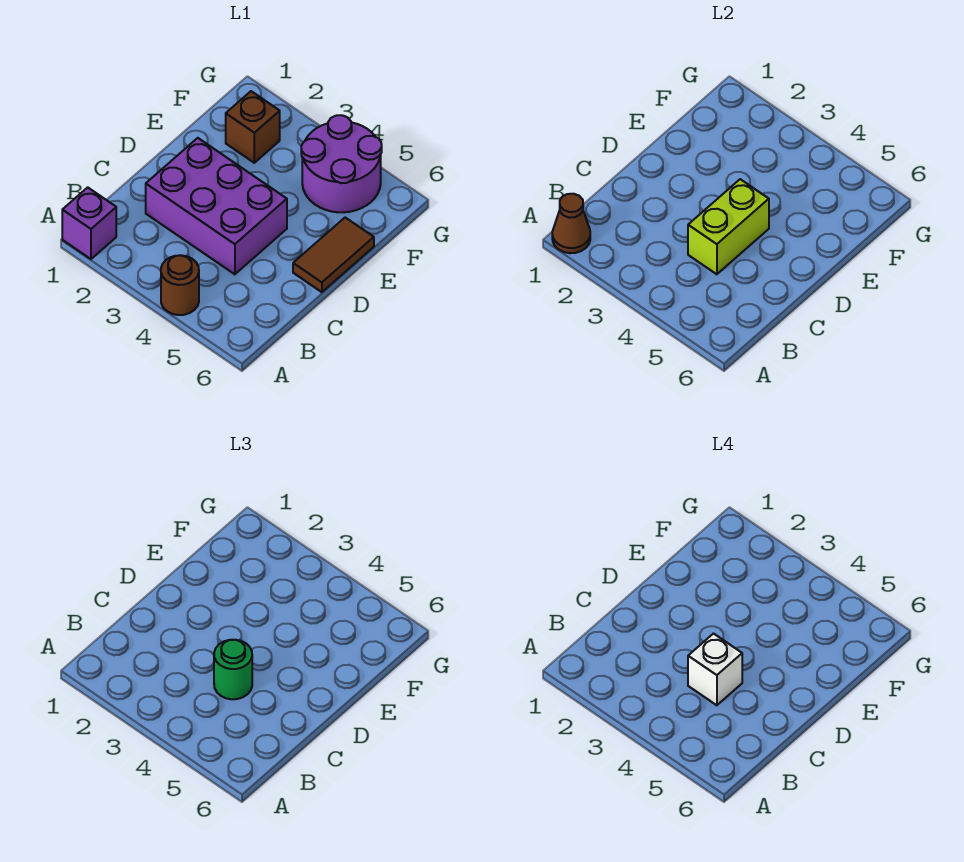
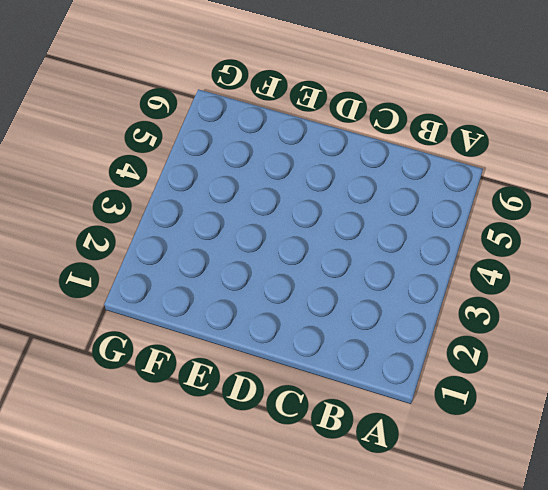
none -> purple 1x1 brick [62,187,116,259]
none -> brown 1x1 round brick [161,255,199,315]

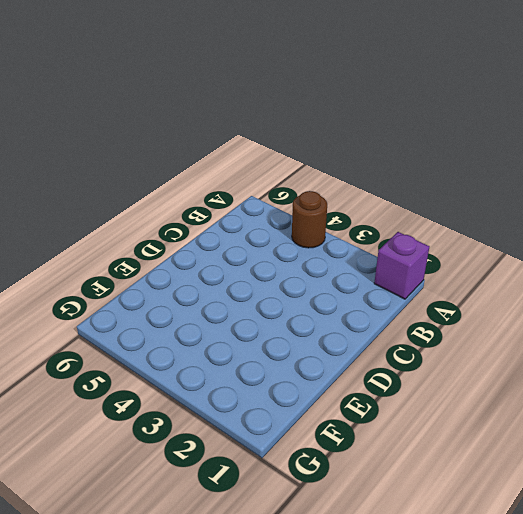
none -> purple 2x3 brick [146,138,287,274]
none -> brown 1x2 tile [293,218,374,292]

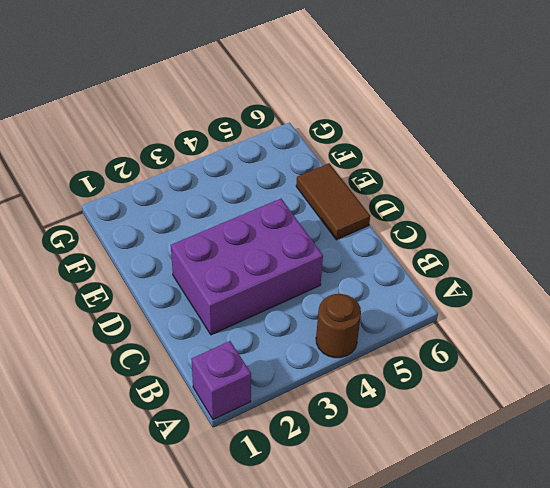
none -> brown 1x1 brick [226,91,280,163]
none -> purple 2x2 round brick [301,115,382,212]

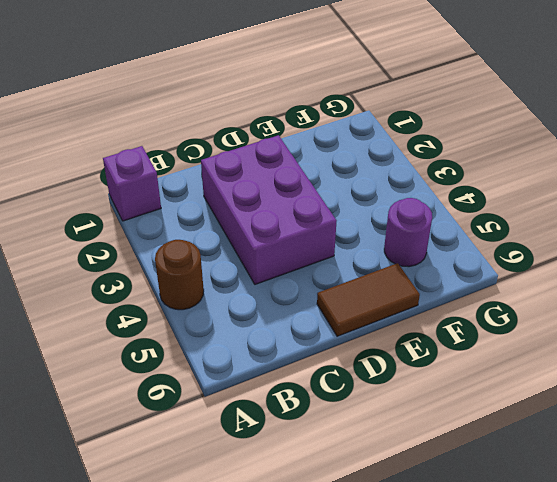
purple 1x1 round brick [384,198,432,267] -> purple 2x2 round brick [301,115,382,212]
none -> brown 1x1 brick [226,91,280,163]
none -> brown 1x1 cone [552,194,590,253]

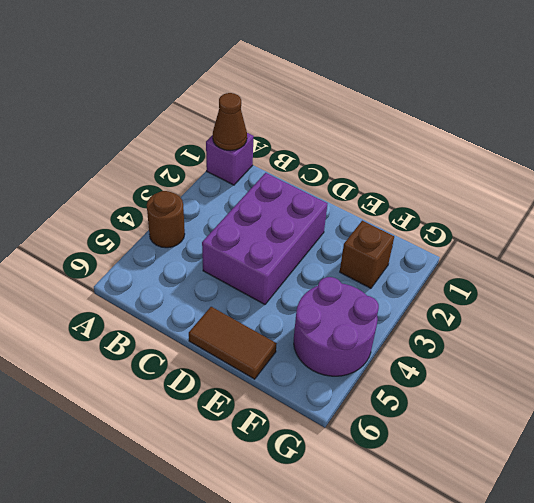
none -> lime 1x2 brick [688,179,769,274]
none -> green 1x1 round brick [214,640,252,699]

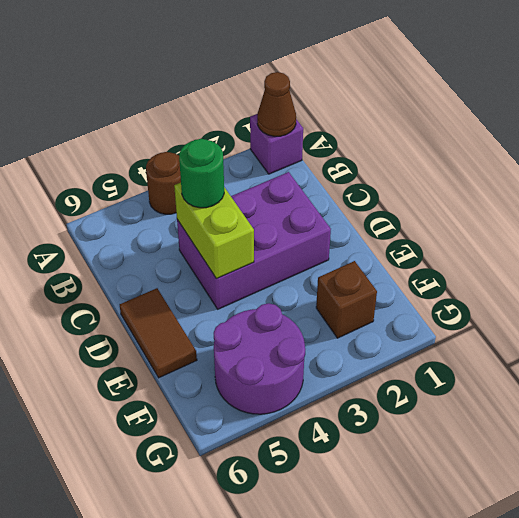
none -> white 1x1 brick [688,634,742,705]

